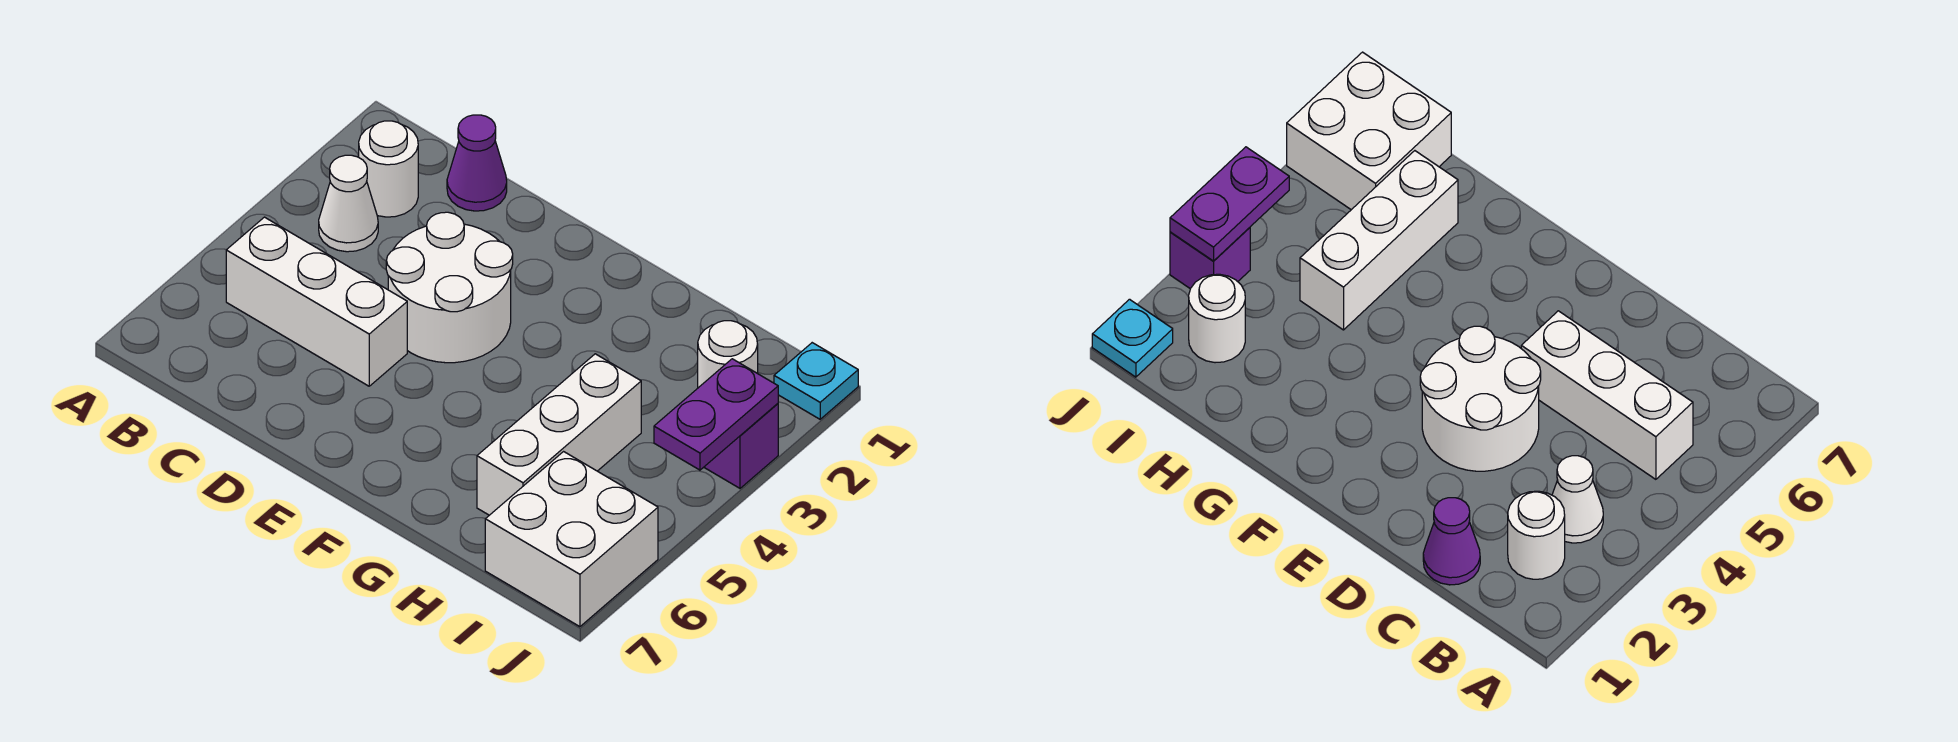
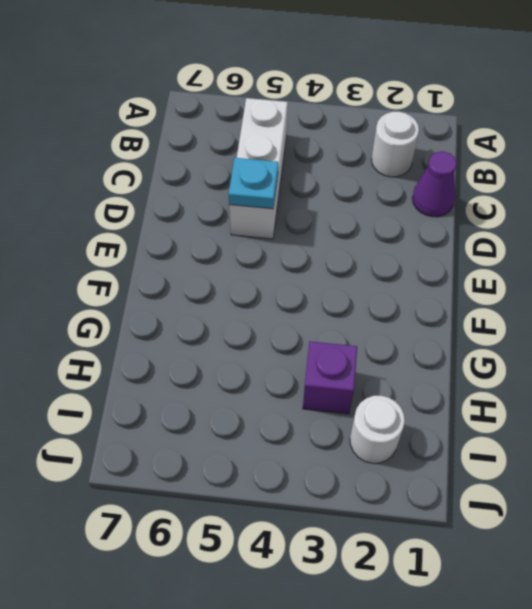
cyan 1x1 plate [229,158,278,209] -> cyan 1x1 plate moved to [774,343,858,419]
purple 1x1 brick [303,341,357,414] -> purple 1x1 brick moved to [704,404,778,488]
none -> white 1x1 cone [319,155,378,252]
none -> white 2x2 round brick [386,212,513,363]

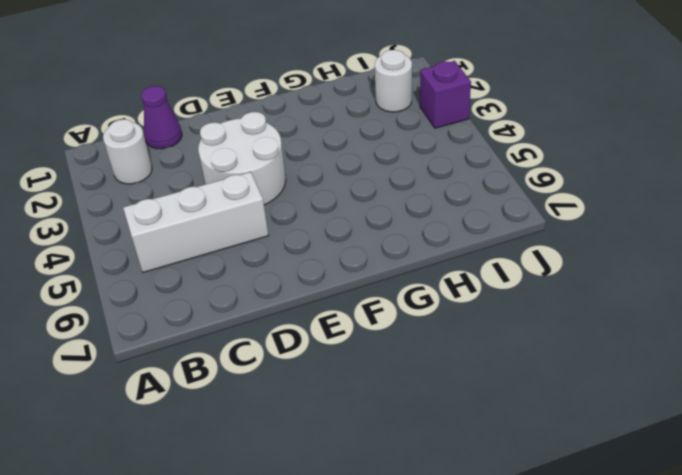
none -> white 1x1 cone [319,155,378,252]
none -> white 1x3 brick [477,354,641,515]

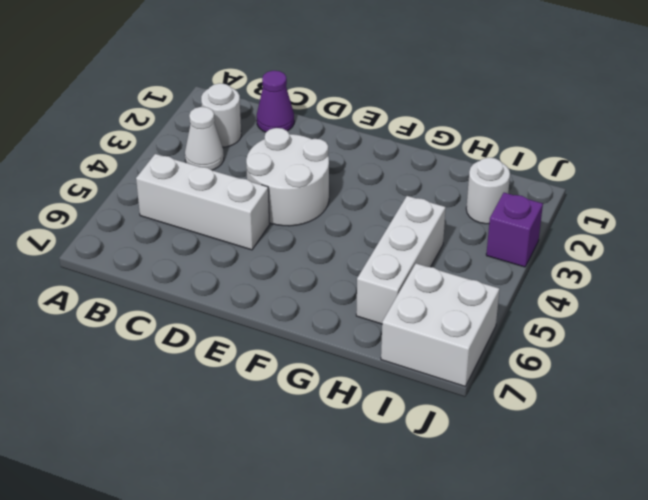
none -> cyan 1x1 plate [774,343,858,419]
none -> purple 1x2 plate [654,359,778,470]

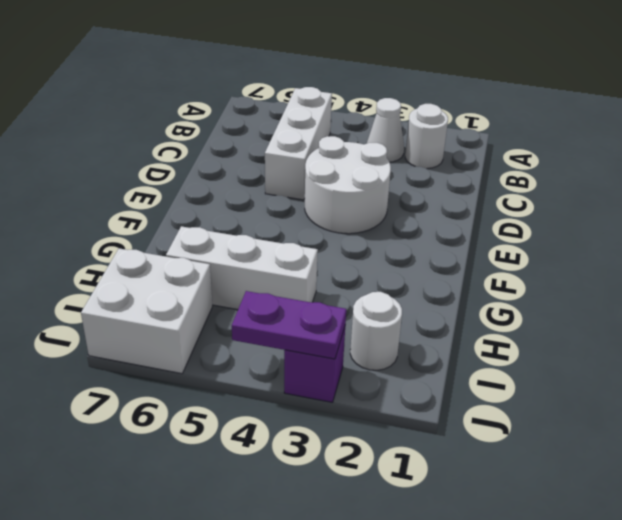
none -> purple 1x1 cone [447,115,507,211]
none -> cyan 1x1 plate [774,343,858,419]

